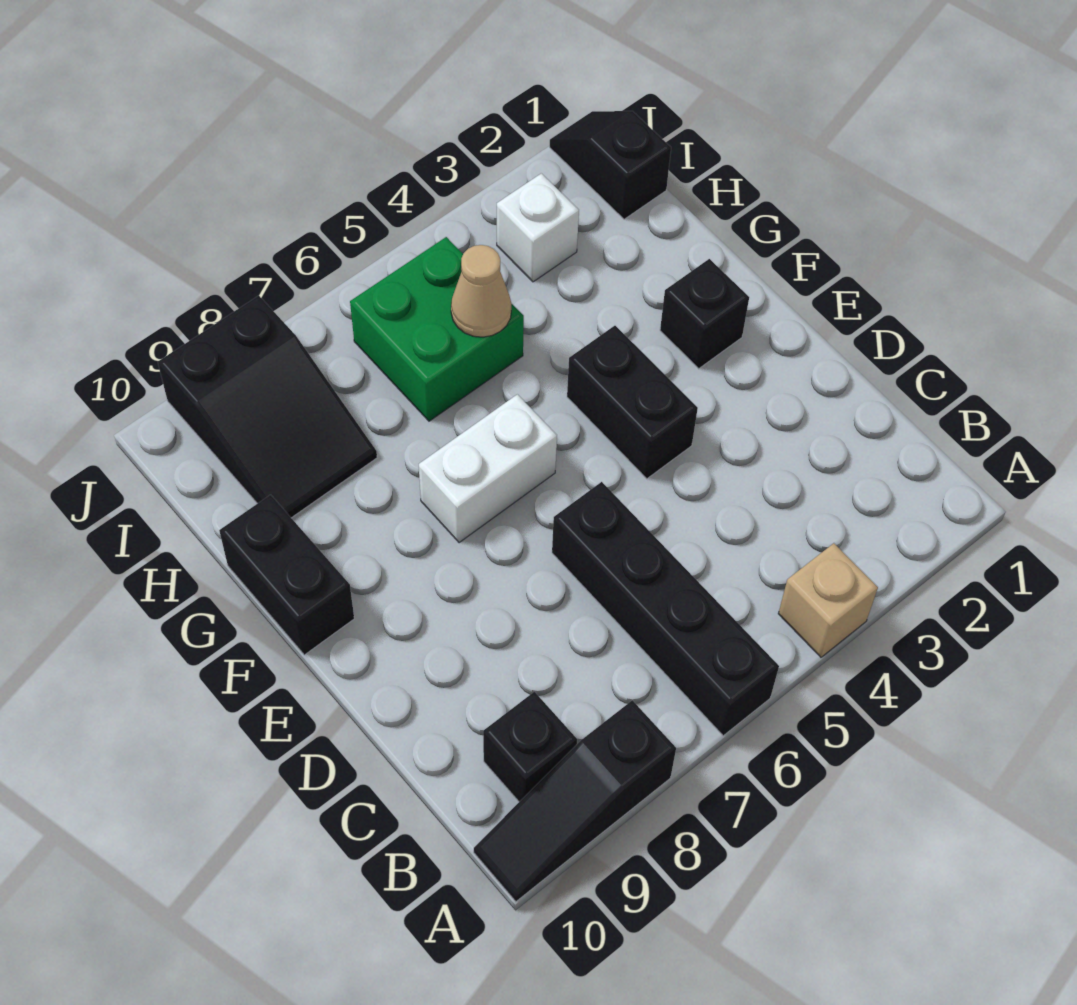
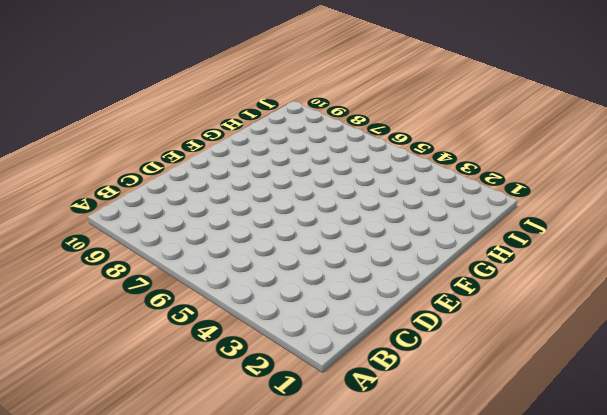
none -> tan 1x1 brick [778,543,878,657]
none -> black 1x4 brick [552,482,779,736]
none -> black 1x3 slope [474,700,676,901]

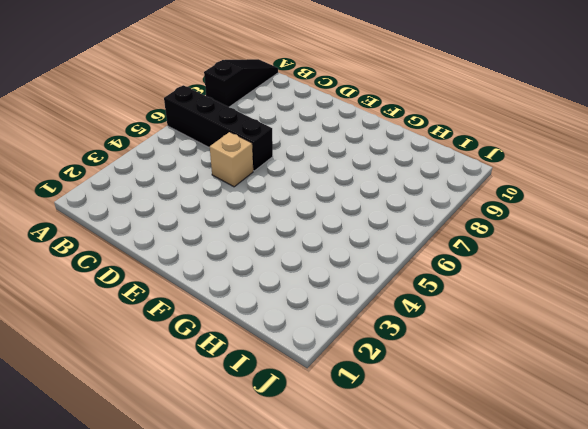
tan 1x1 brick [210,132,253,187] -> tan 1x1 brick moved to [778,543,878,657]
none -> black 1x1 brick [483,692,577,802]
none -> black 1x2 brick [567,326,698,479]
none -> black 1x1 brick [660,259,749,369]

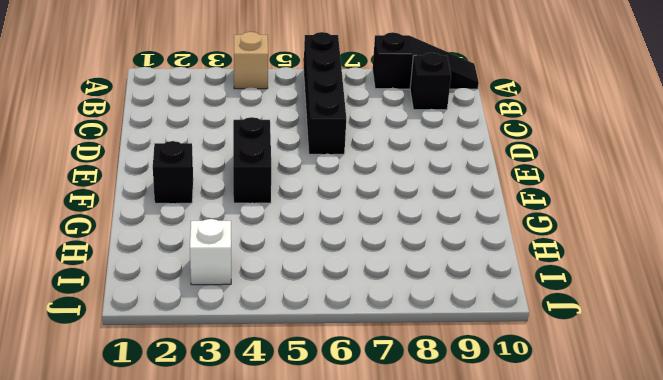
none -> white 1x2 brick [419,394,557,543]
none -> black 1x2 brick [219,495,354,655]
none -> green 2x2 brick [350,237,524,421]

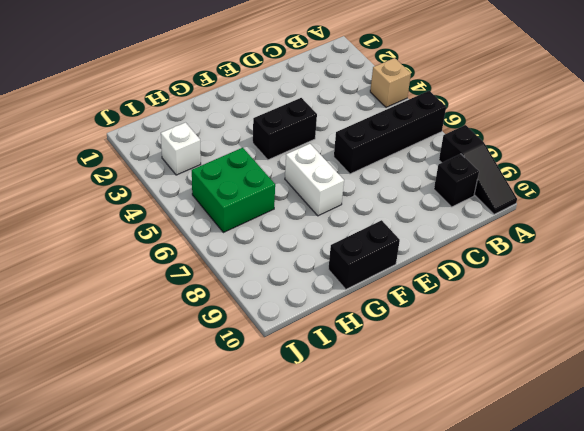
none -> black 1x1 brick [660,259,749,369]
none -> black 2x3 slope [158,296,377,518]
none -> black 1x2 slope [550,111,671,219]

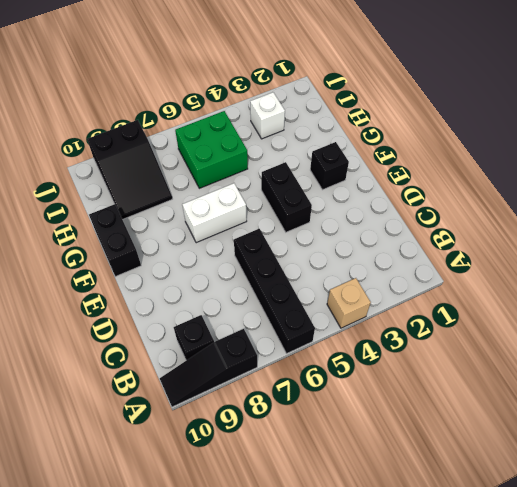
none -> black 1x2 slope [550,111,671,219]
none -> tan 1x1 cone [451,245,511,337]

